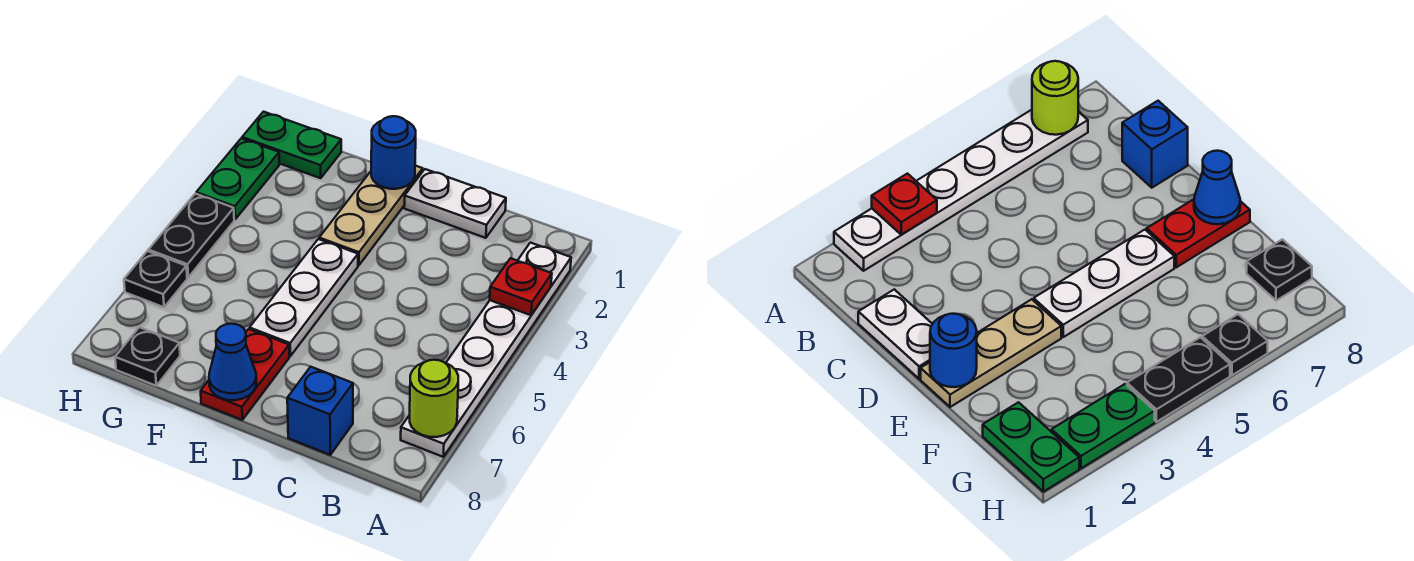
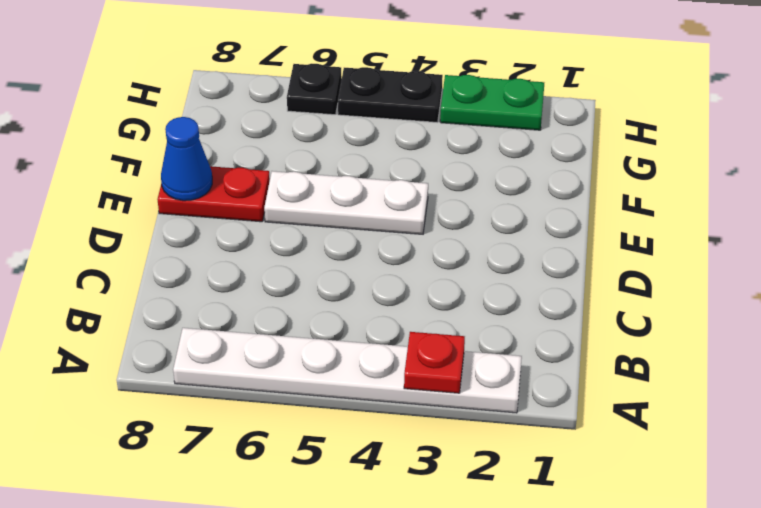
none -> white 1x2 plate [404,169,506,238]
none -> blue 1x1 brick [287,367,353,455]
none -> tan 1x3 plate [319,166,423,265]

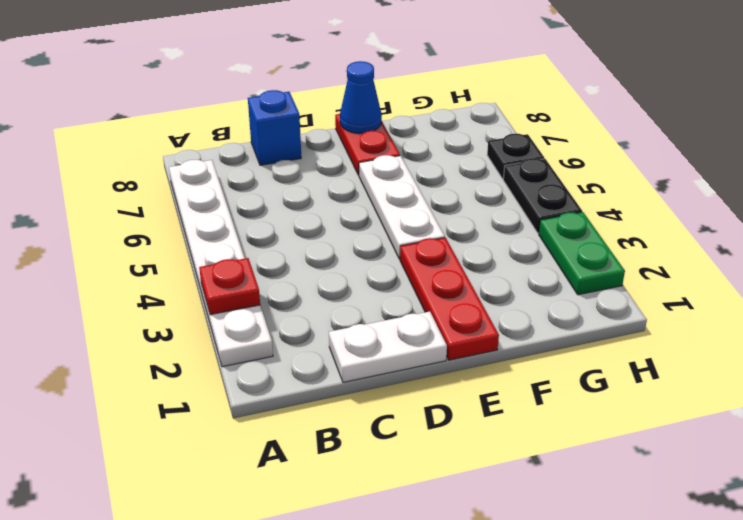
red 1x3 plate [400,238,499,360] -> tan 1x3 plate [319,166,423,265]
none -> green 1x2 plate [242,112,341,178]
none -> black 1x1 plate [115,327,180,386]
none -> lime 1x1 round brick [410,360,458,437]

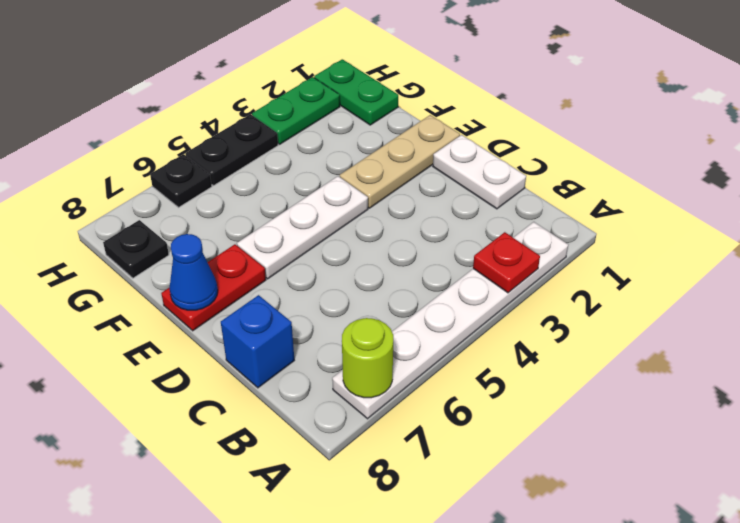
none -> blue 1x1 round brick [371,116,416,189]

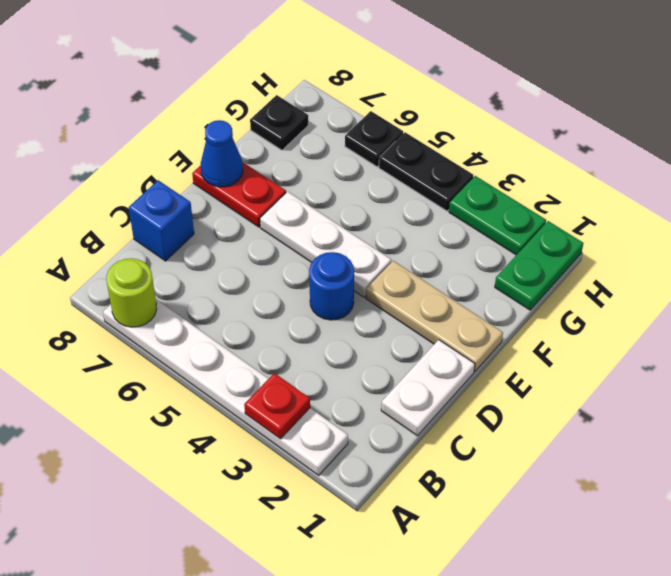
blue 1x1 round brick [309,252,354,320] -> blue 1x1 round brick moved to [371,116,416,189]

